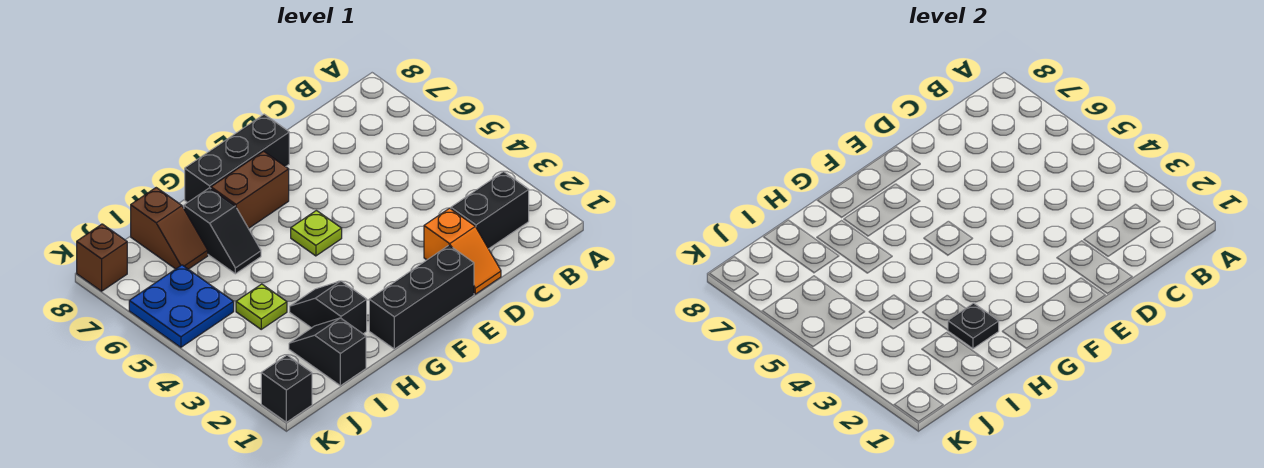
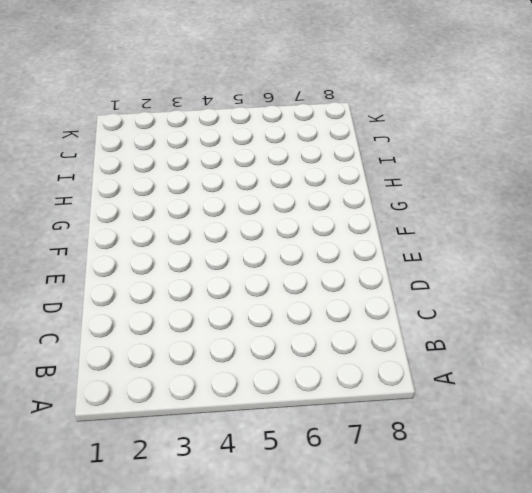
none -> black 1x2 brick [451,172,529,249]
none -> orange 1x2 slope [424,208,501,294]
none -> black 1x3 brick [369,245,474,349]

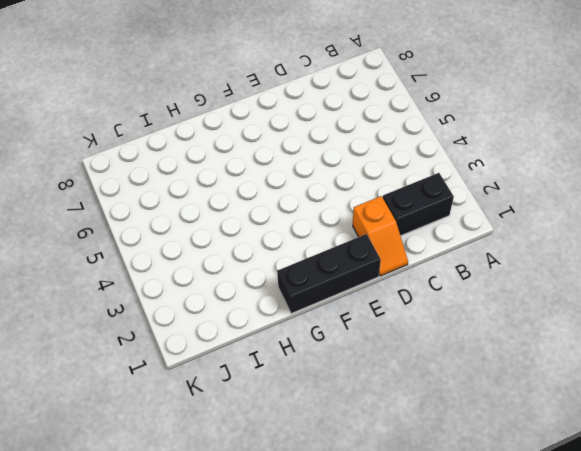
none -> black 1x3 brick [185,114,289,203]
none -> lime 1x1 plate [291,210,342,256]
none -> brown 1x2 brick [211,151,289,228]

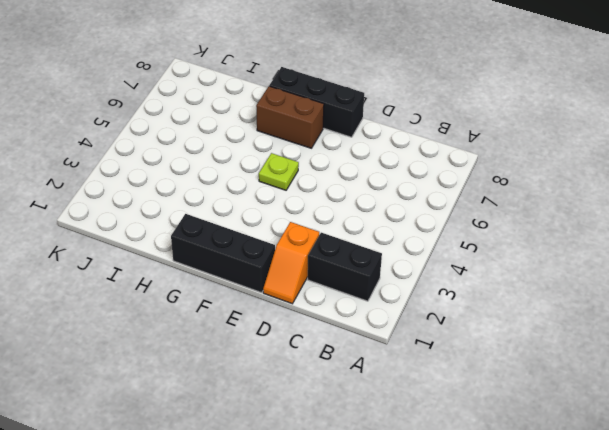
none -> black 1x2 slope [290,281,367,334]
none -> black 1x2 slope [184,188,261,274]
none -> black 1x2 slope [289,318,366,386]

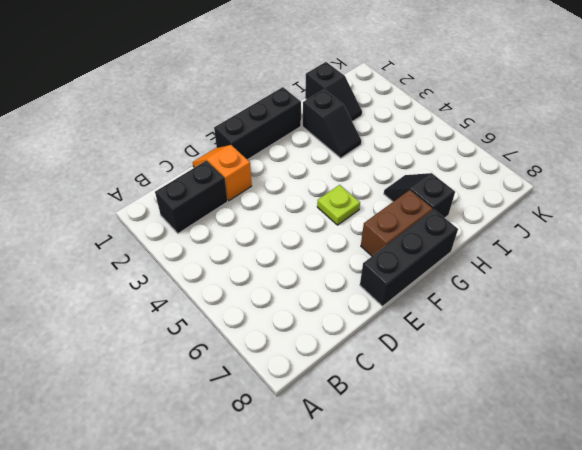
none -> lime 1x1 plate [236,284,287,329]
none -> brown 1x2 slope [131,188,208,269]
none -> blue 2x2 plate [129,265,234,347]

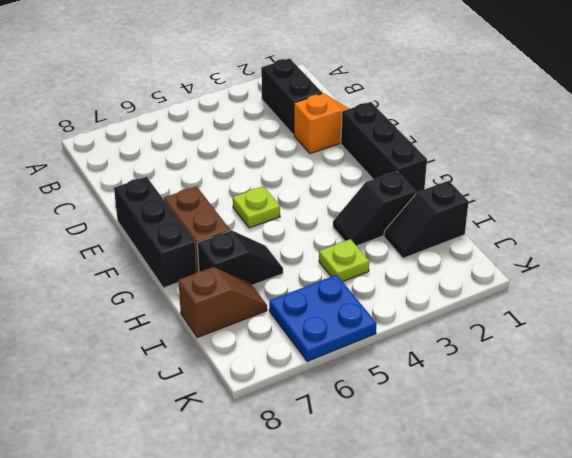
none -> black 1x1 brick [261,355,312,422]
none -> brown 1x1 brick [77,224,127,291]
none -> black 1x1 plate [948,303,999,349]

